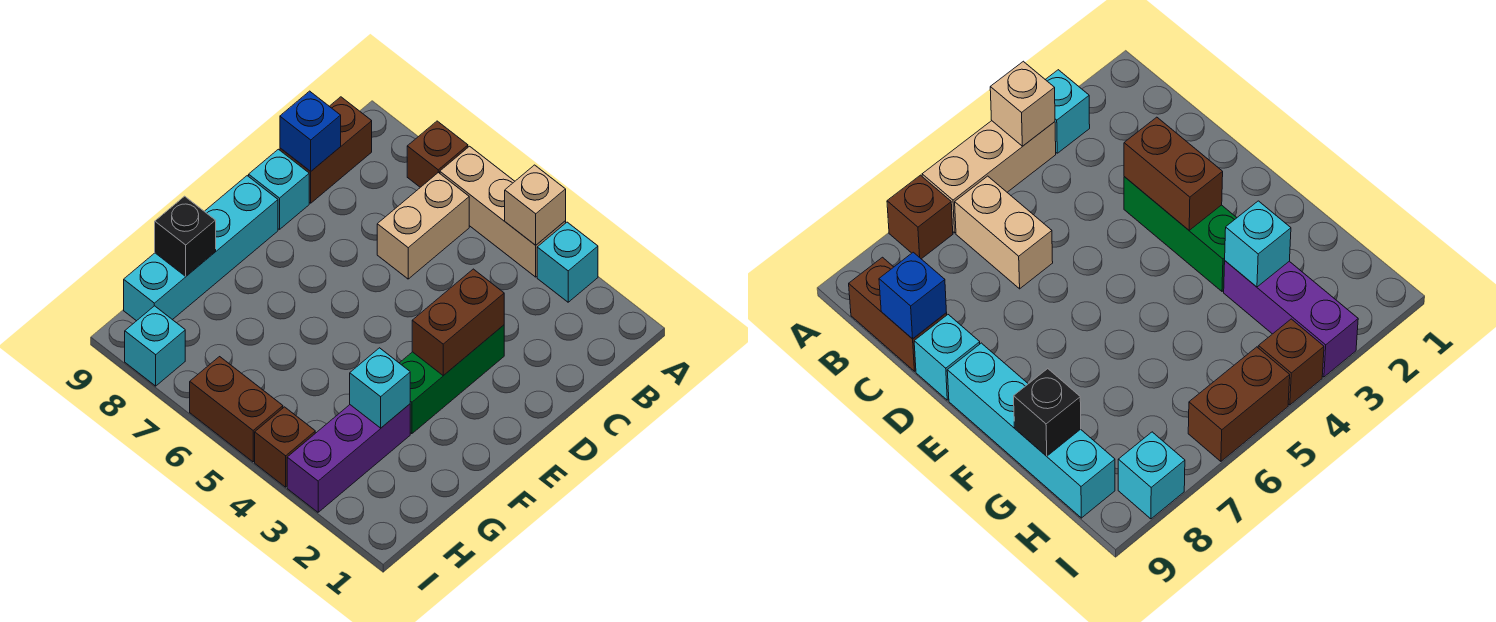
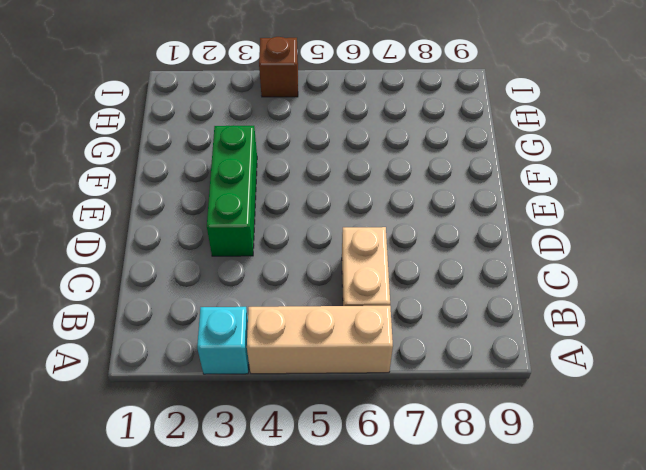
none -> brown 1x1 brick [407,121,468,187]
none -> brown 1x2 brick [280,97,372,203]
none -> cyan 1x1 brick [249,149,309,229]

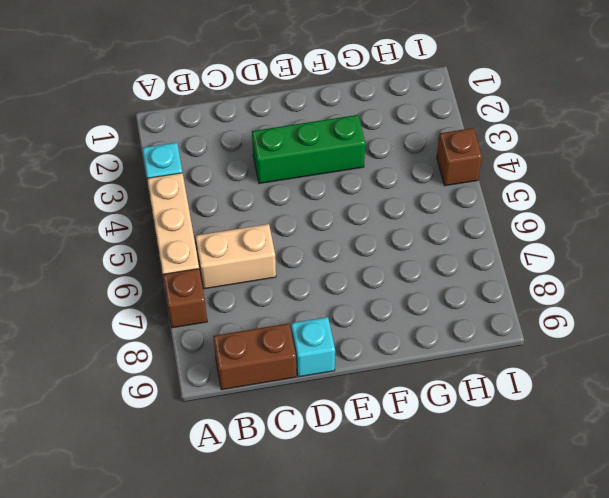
none -> cyan 1x4 brick [124,176,278,321]
none -> purple 1x3 brick [287,404,410,512]
none -> brown 1x2 brick [190,357,283,462]

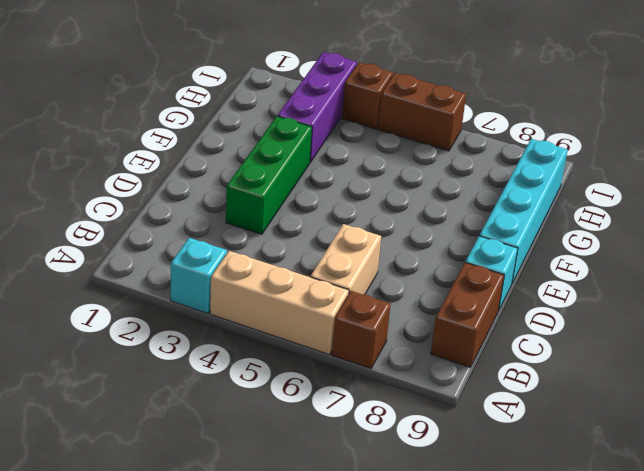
none -> cyan 1x1 brick [125,306,185,386]
none -> tan 1x1 brick [505,165,566,245]
none -> blue 1x1 brick [280,91,341,171]

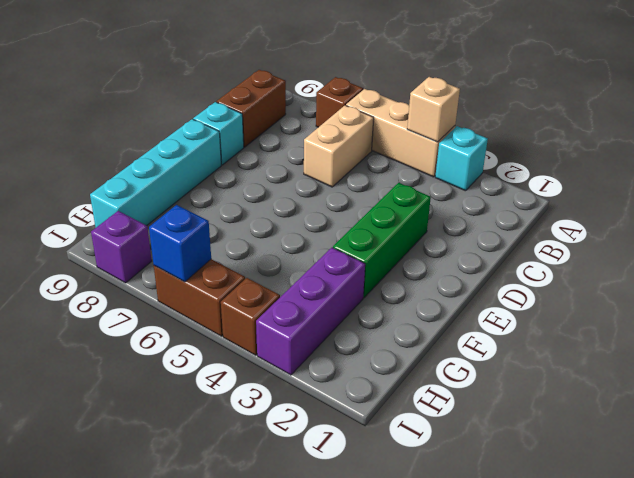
blue 1x1 brick [149,205,211,282] -> blue 1x1 brick moved to [280,91,341,171]
purple 1x1 brick [91,211,152,283] -> cyan 1x1 brick [125,306,185,386]
none -> brown 1x2 brick [412,269,504,376]
none -> cyan 1x1 brick [350,348,410,428]
none -> black 1x1 brick [155,196,216,276]

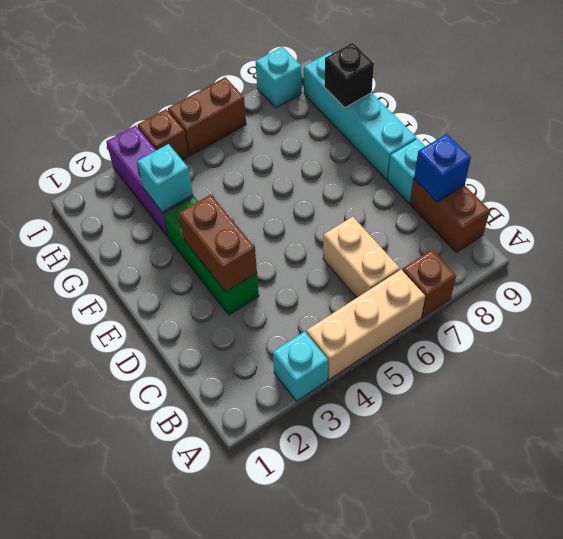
none -> tan 1x1 brick [505,165,566,245]

